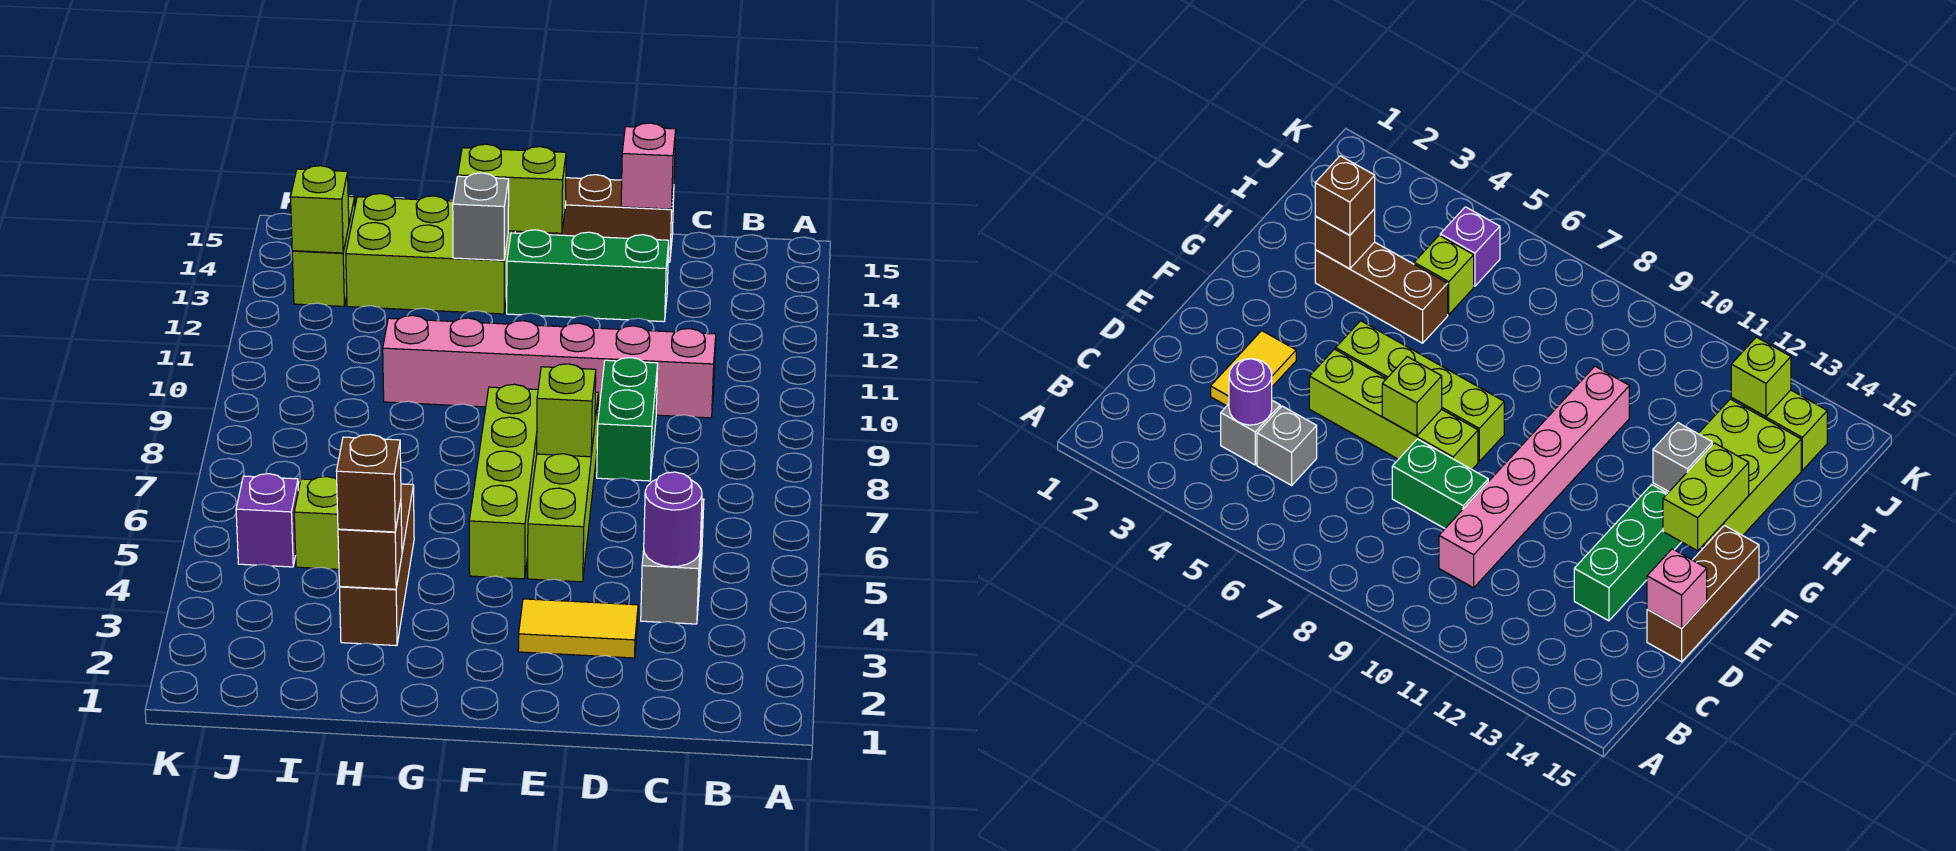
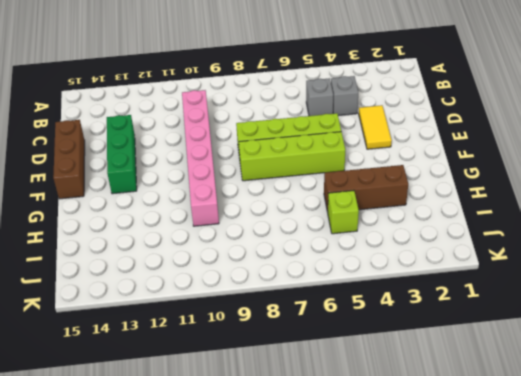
none -> green 1x2 brick [597,358,658,481]
none -> lime 2x3 brick [346,194,513,314]
none -> purple 1x1 brick [236,474,298,567]

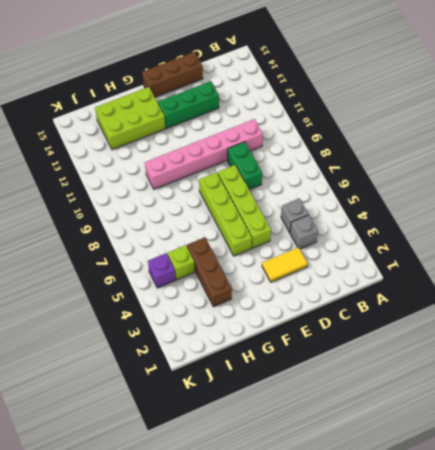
none -> lime 1x2 brick [292,196,355,306]
none -> purple 1x1 round brick [644,472,702,567]
none -> pink 1x1 brick [621,123,676,209]

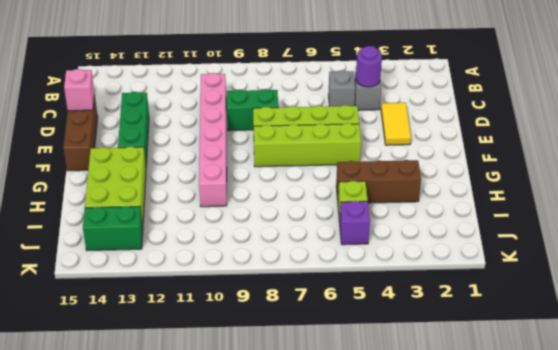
green 1x2 brick [83,206,143,251] -> lime 1x2 brick [292,196,355,306]
none -> lime 1x1 brick [537,364,596,457]
none -> lime 1x2 brick [458,144,566,233]
none -> grey 1x1 brick [453,173,509,260]

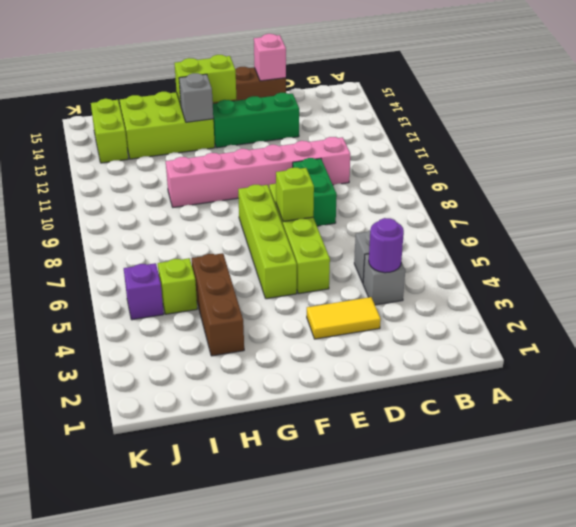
none -> brown 1x1 brick [338,501,402,589]
none -> lime 1x1 brick [291,166,349,253]
none -> brown 1x1 brick [337,434,401,532]

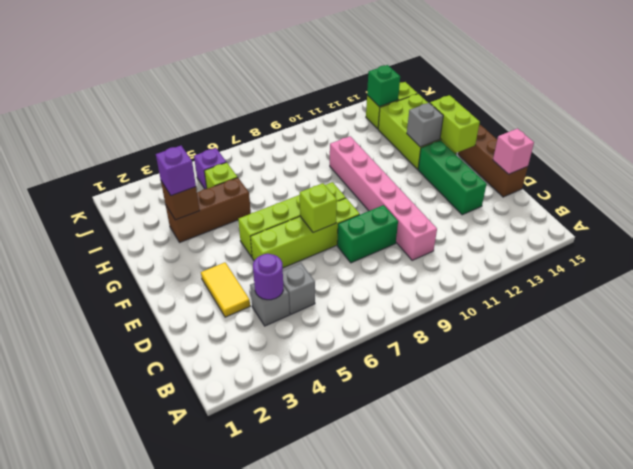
purple 1x1 brick [156,146,196,196] -> brown 1x1 brick [337,434,401,532]
green 1x1 brick [367,65,400,107] -> lime 1x1 brick [291,166,349,253]

